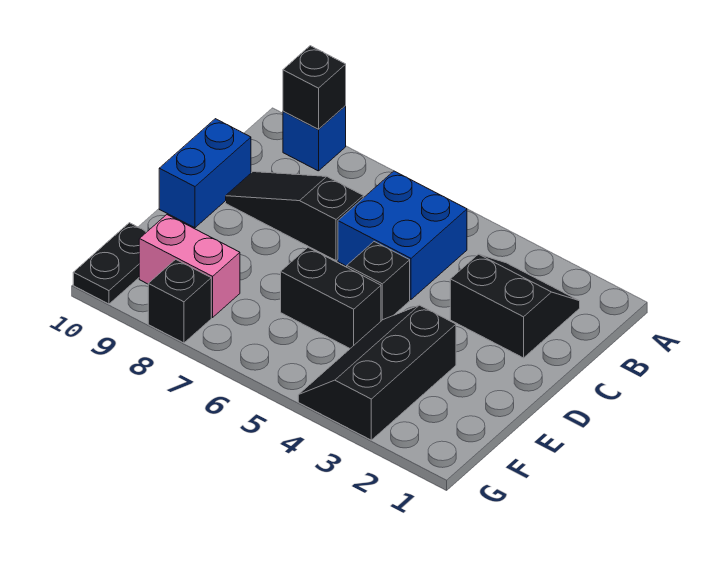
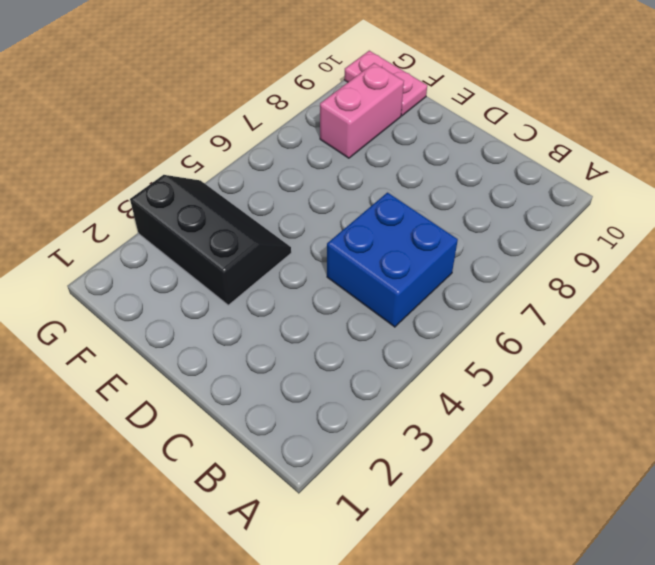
pink 1x2 plate [344,51,427,116] -> black 1x2 plate [73,223,146,304]
none -> blue 1x1 brick [283,106,346,171]
none -> black 2x2 slope [450,254,580,358]
none -> black 1x3 slope [226,172,363,261]

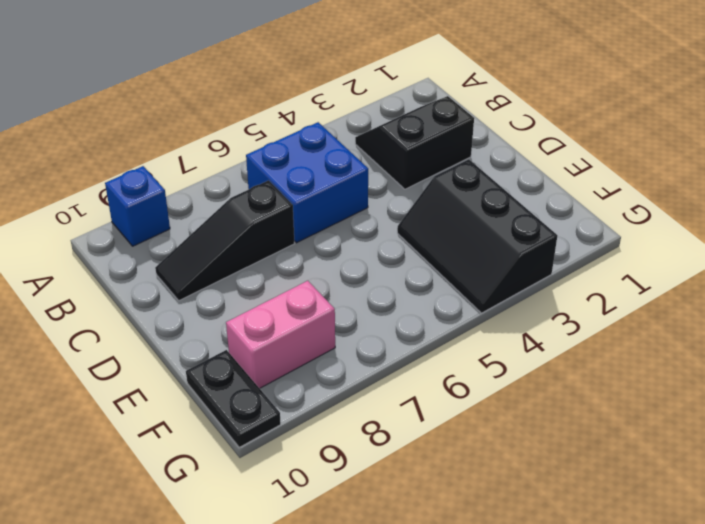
none -> blue 1x2 brick [159,119,251,228]
none -> black 1x1 brick [347,242,410,321]
none -> black 1x2 brick [281,248,381,348]

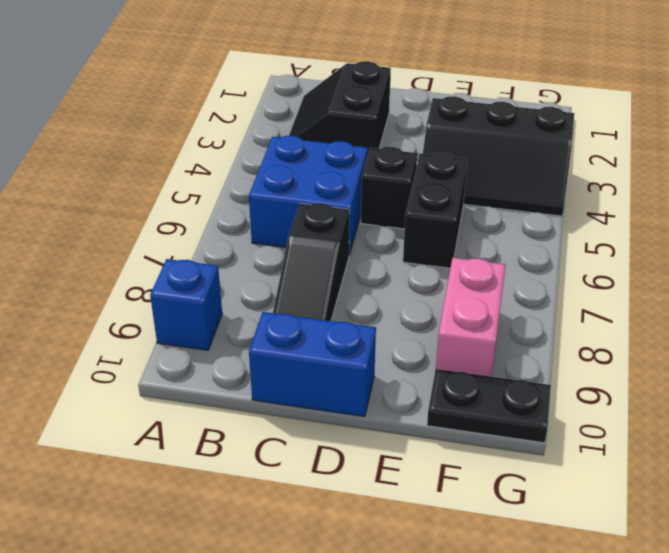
none -> black 1x1 brick [148,259,211,343]
none -> black 1x1 brick [283,46,346,129]

